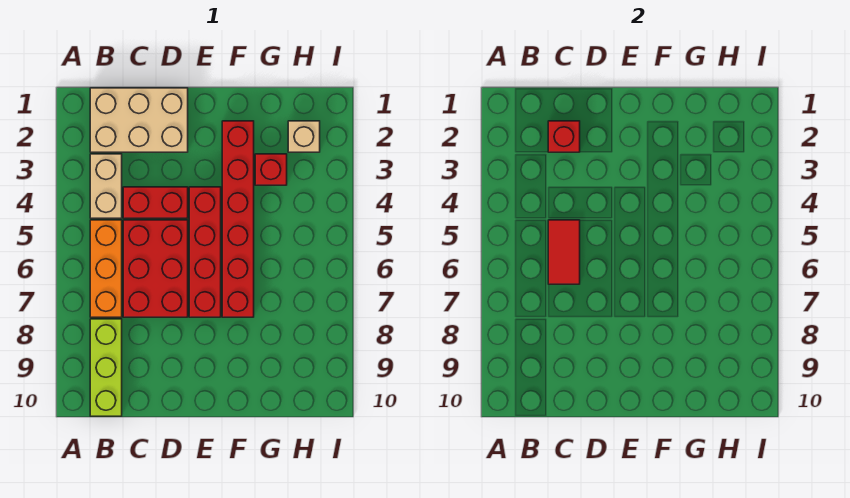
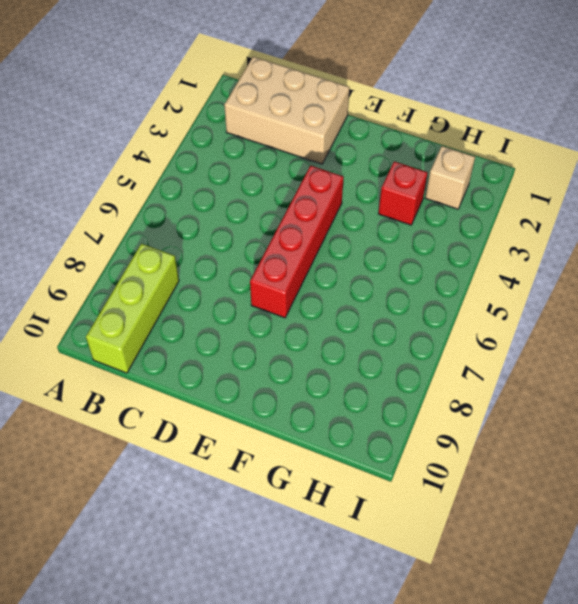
none -> tan 1x2 brick [90,154,122,218]
none -> orange 1x3 brick [90,220,122,317]
none -> red 1x2 brick [123,187,188,218]

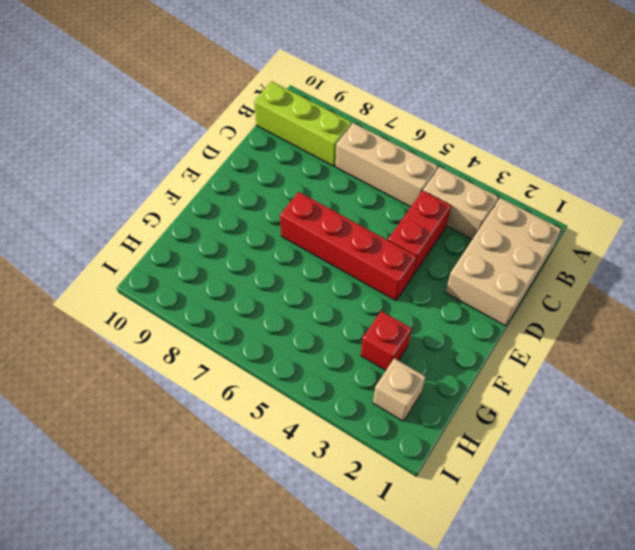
tan 1x3 brick [336,123,438,207] -> orange 1x3 brick [90,220,122,317]
none -> red 2x3 brick [123,220,188,317]
none -> red 1x6 brick [222,121,254,317]
none -> red 1x1 brick [548,121,580,152]

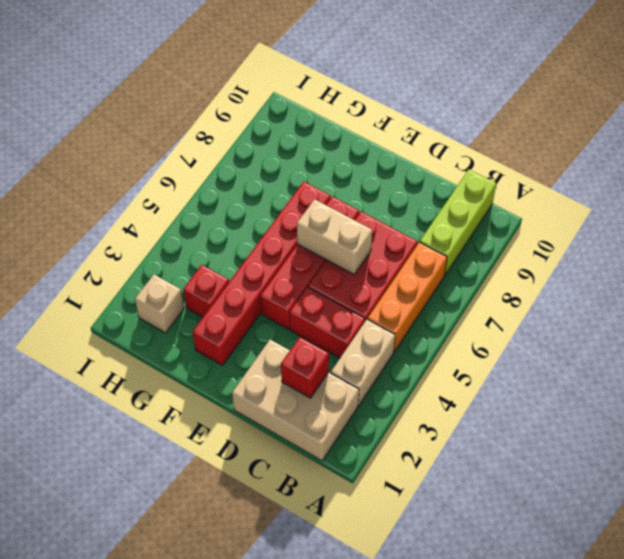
tan 1x2 brick [297,199,372,274] -> none
none -> red 1x2 tile [548,220,580,284]

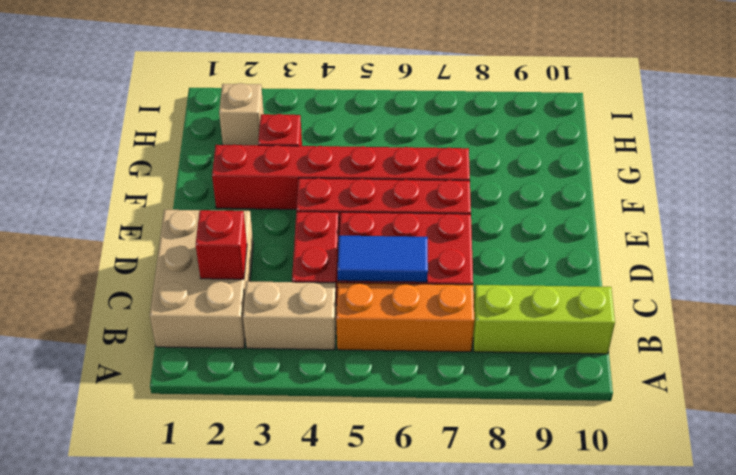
blue 1x2 tile [338,236,428,282] -> red 1x2 tile [548,220,580,284]

